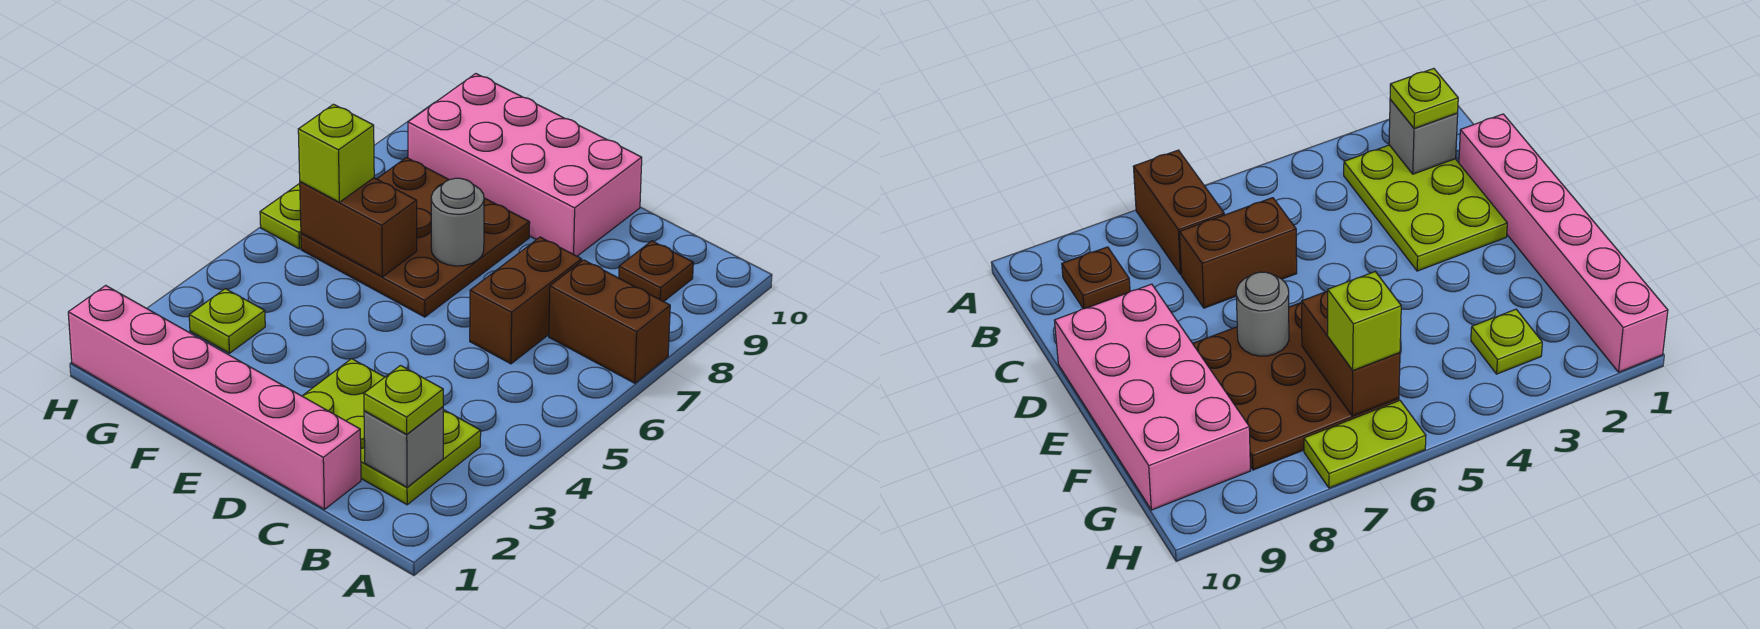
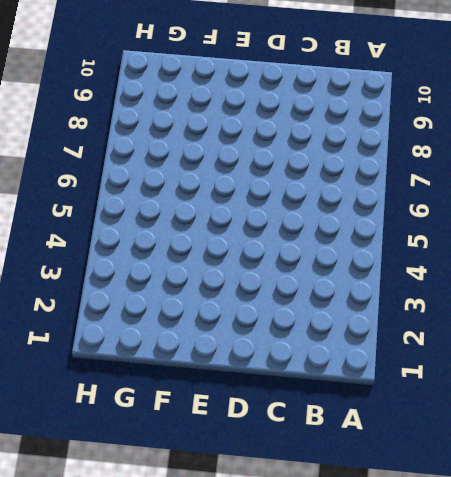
none -> brown 1x2 brick [549,260,670,383]
none -> lime 2x3 plate [303,359,481,505]
none -> brown 1x1 plate [619,241,693,302]

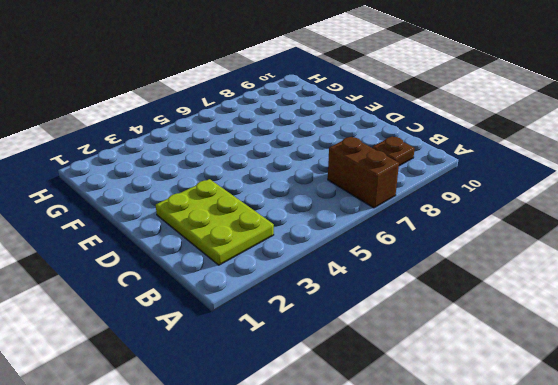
none -> pink 1x6 brick [68,285,361,509]
none -> brown 1x2 brick [470,237,582,364]
none -> pink 2x4 brick [408,74,642,256]

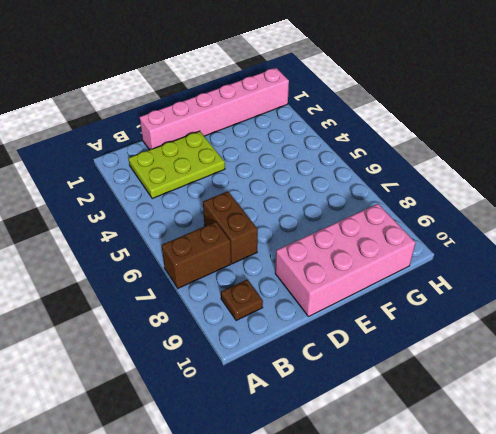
none -> brown 3x3 plate [301,158,530,317]
none -> lime 1x1 plate [189,289,265,353]
none -> lime 1x2 plate [260,183,301,249]

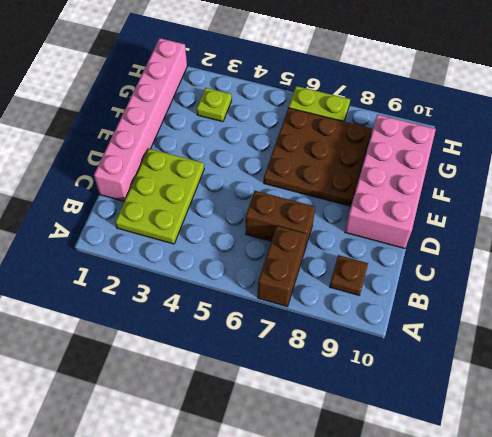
none -> grey 1x1 brick [364,407,443,487]
none -> grey 1x1 round brick [431,178,484,266]
none -> brown 1x2 brick [300,178,417,277]

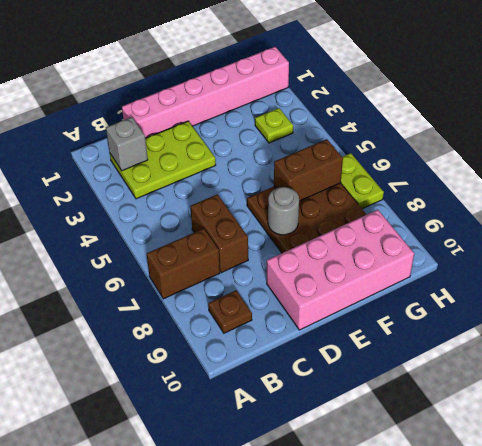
none -> lime 1x1 plate [364,366,443,434]
none -> lime 1x1 brick [298,104,374,202]

